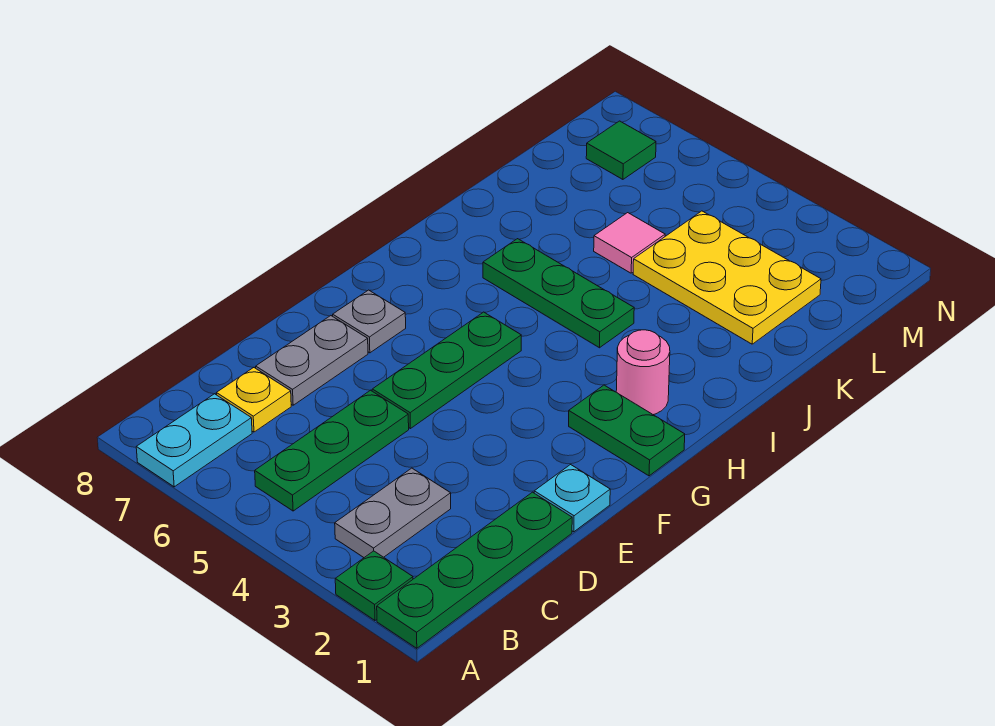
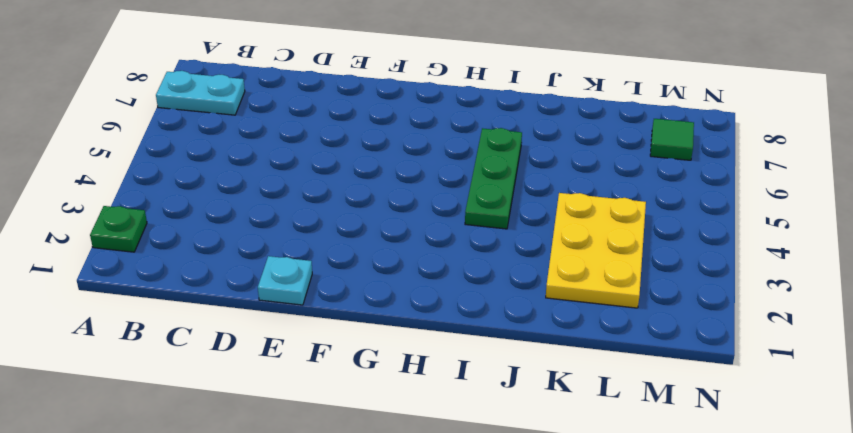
none -> green 1x4 plate [377,492,572,648]
none -> grey 1x2 plate [335,468,451,557]
none -> green 1x3 plate [255,390,409,511]

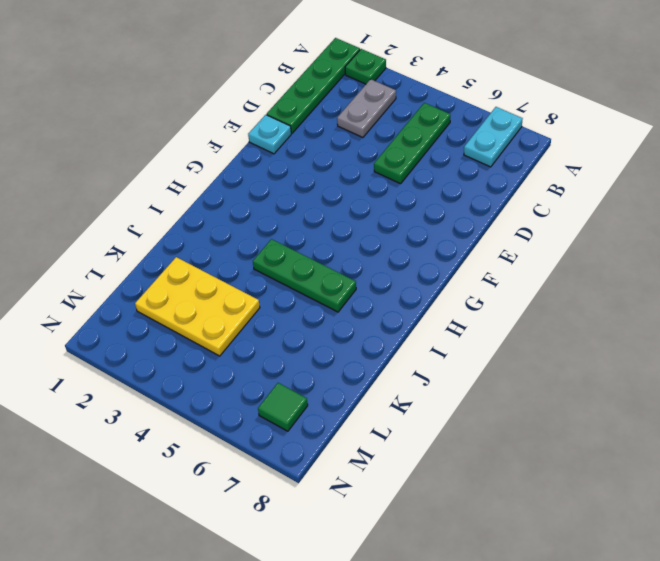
none -> yellow 1x1 plate [216,367,291,432]
none -> grey 1x2 plate [256,316,368,405]
none -> green 1x3 plate [372,312,521,429]

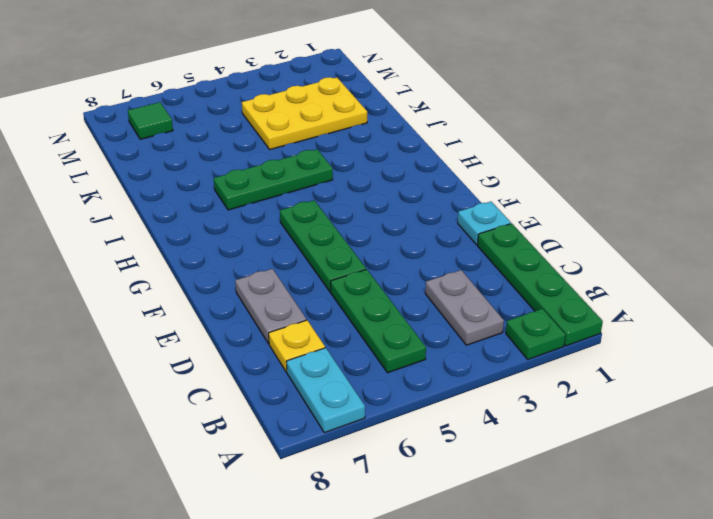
none -> grey 1x1 plate [333,290,406,353]
none -> green 1x2 plate [569,385,685,476]
none -> pink 1x1 round brick [616,330,670,415]

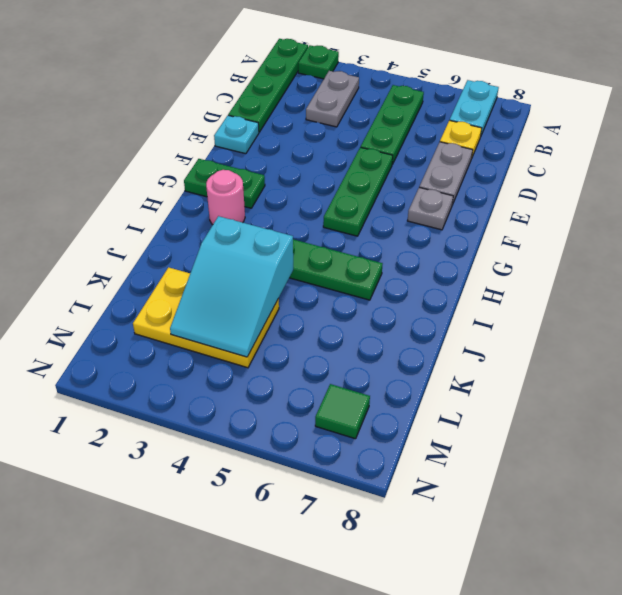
cyan 2x3 slope [170,216,293,357] -> none
none -> pink 1x1 tile [594,213,665,273]

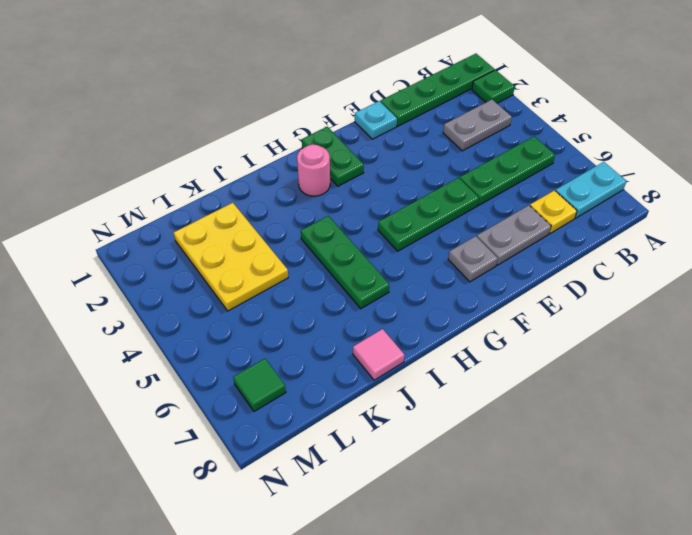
pink 1x1 tile [353,329,404,380] -> pink 1x1 tile moved to [594,213,665,273]

